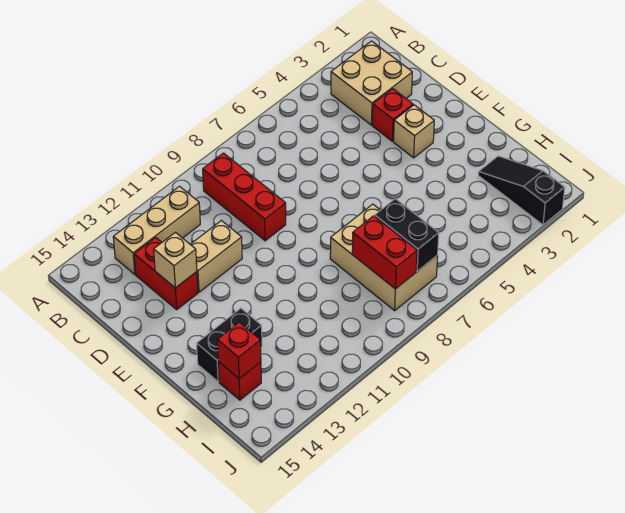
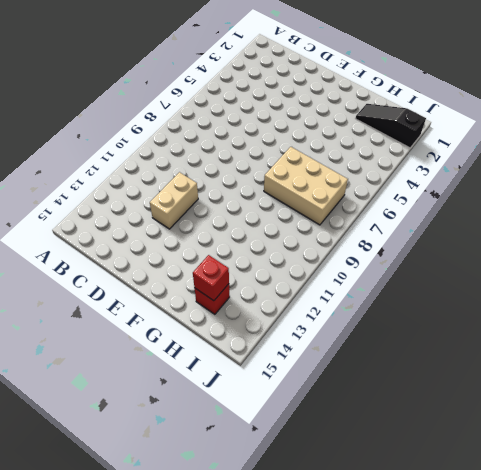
none -> tan 2x2 brick [331,41,412,125]
none -> red 1x3 brick [203,153,286,241]
none -> tan 1x3 brick [113,186,200,274]

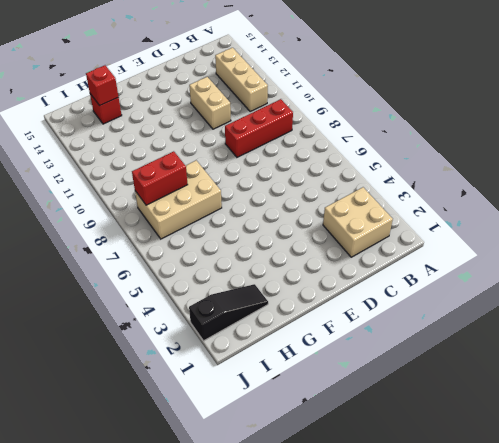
none -> red 1x2 brick [134,237,198,310]
none -> red 1x1 brick [372,89,413,141]
none -> tan 1x1 brick [394,105,434,158]

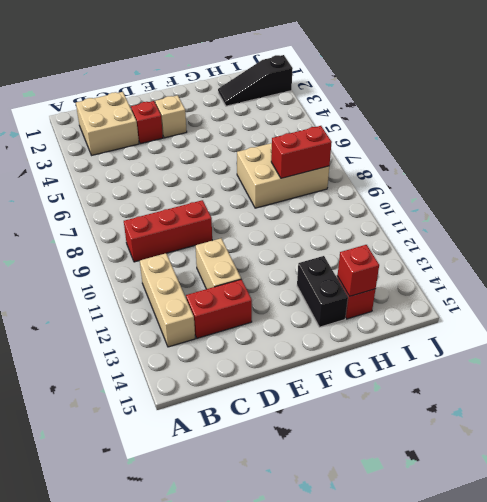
none -> tan 1x1 brick [154,232,197,288]
none -> black 1x2 brick [375,199,439,271]

